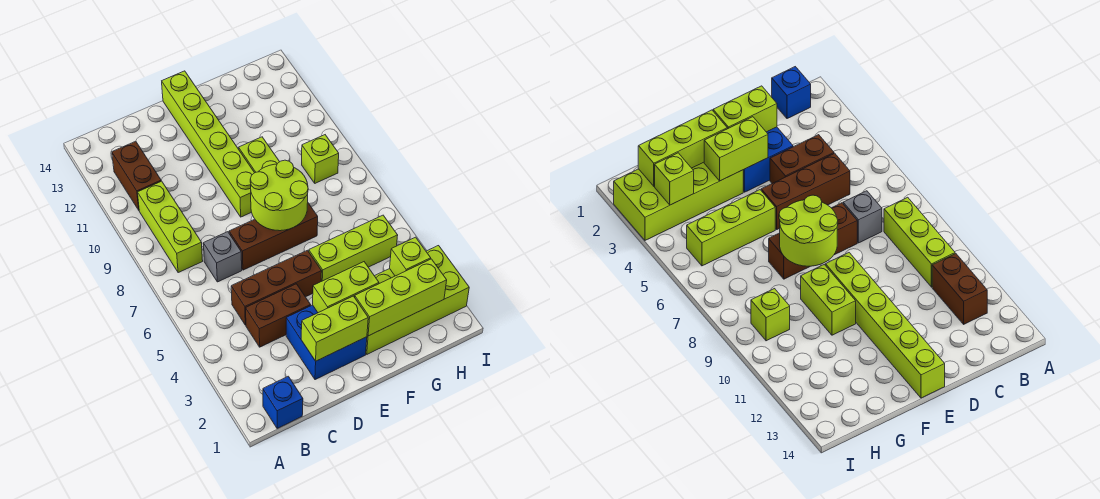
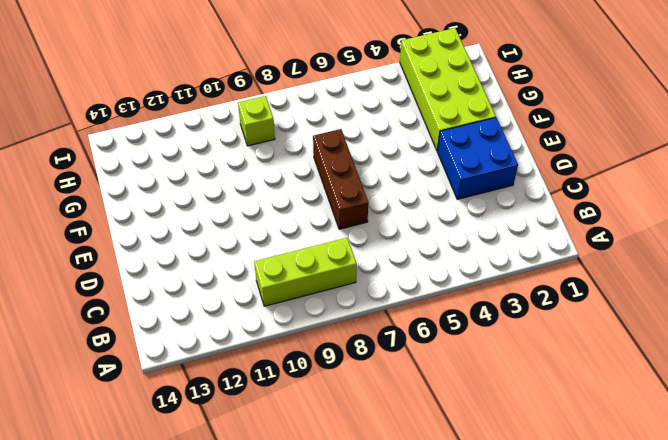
none -> blue 1x1 brick [263,376,303,428]
none -> brown 1x2 brick [112,141,161,210]
none -> brown 1x2 brick [246,284,311,347]

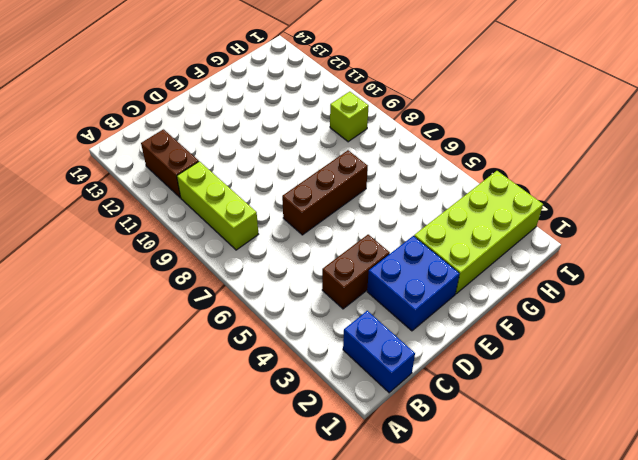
blue 1x2 brick [343,311,415,393] -> blue 1x1 brick [263,376,303,428]
none -> brown 1x3 brick [231,250,322,325]
none -> grey 1x1 brick [203,232,242,282]
none -> lime 1x6 brick [162,71,254,217]

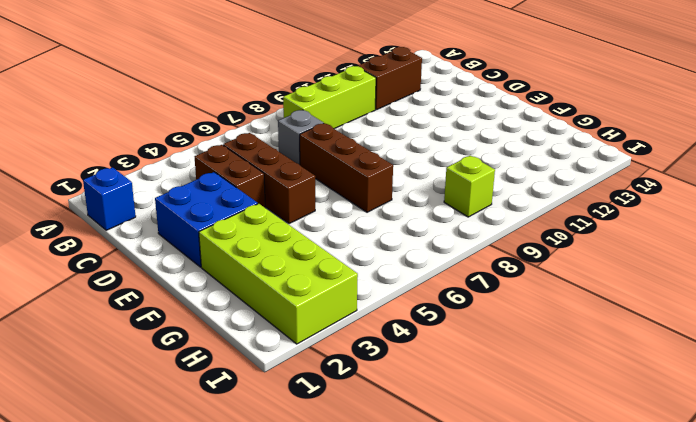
none -> lime 1x6 brick [162,71,254,217]
none -> lime 1x3 brick [309,215,398,281]
none -> lime 1x2 brick [239,137,279,173]

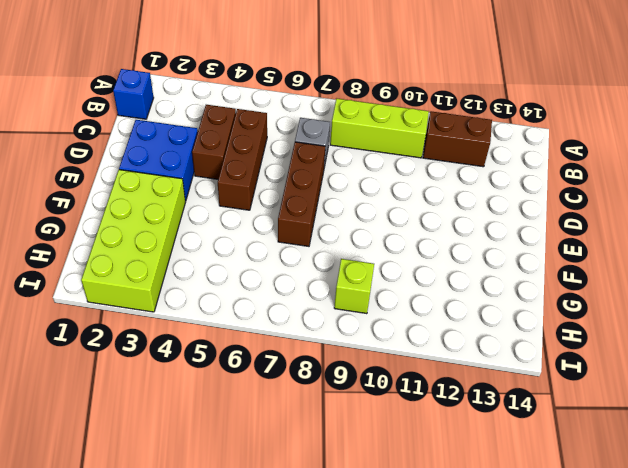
none -> lime 1x6 brick [162,71,254,217]
none -> lime 1x3 brick [309,215,398,281]
none -> lime 1x2 brick [239,137,279,173]

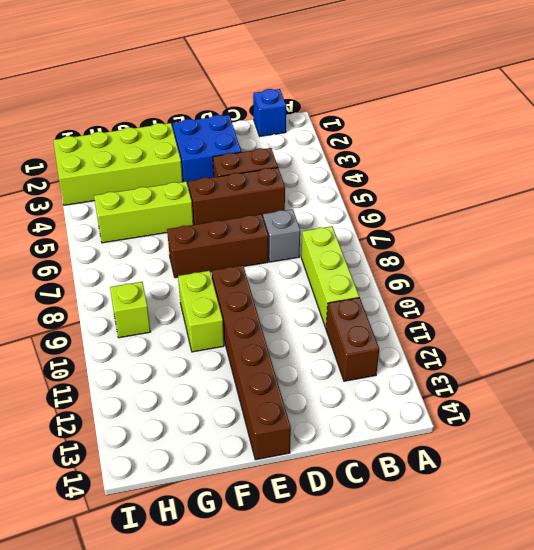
brown 1x6 brick [212,265,291,460] -> lime 1x6 brick [162,71,254,217]
none -> lime 1x2 brick [301,296,368,361]
none -> lime 1x2 brick [313,262,379,313]
none -> lime 2x2 round brick [250,160,308,231]

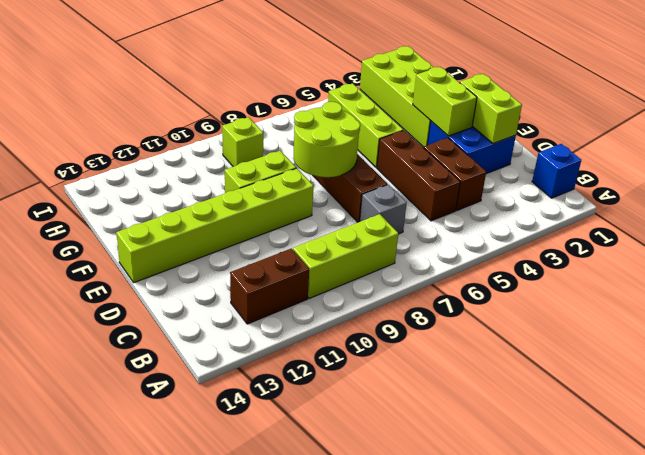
none -> lime 1x3 brick [355,259,447,336]
none -> lime 1x1 brick [390,237,431,276]

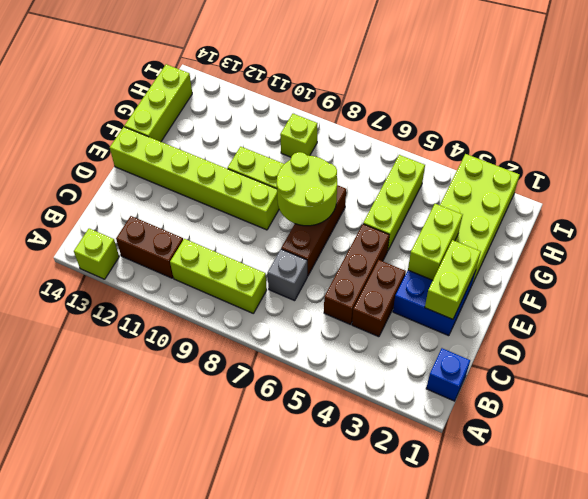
lime 1x1 brick [74,229,119,279] -> lime 1x1 brick moved to [390,237,431,276]
lime 1x3 brick [124,64,192,142] -> lime 1x3 brick moved to [355,259,447,336]

